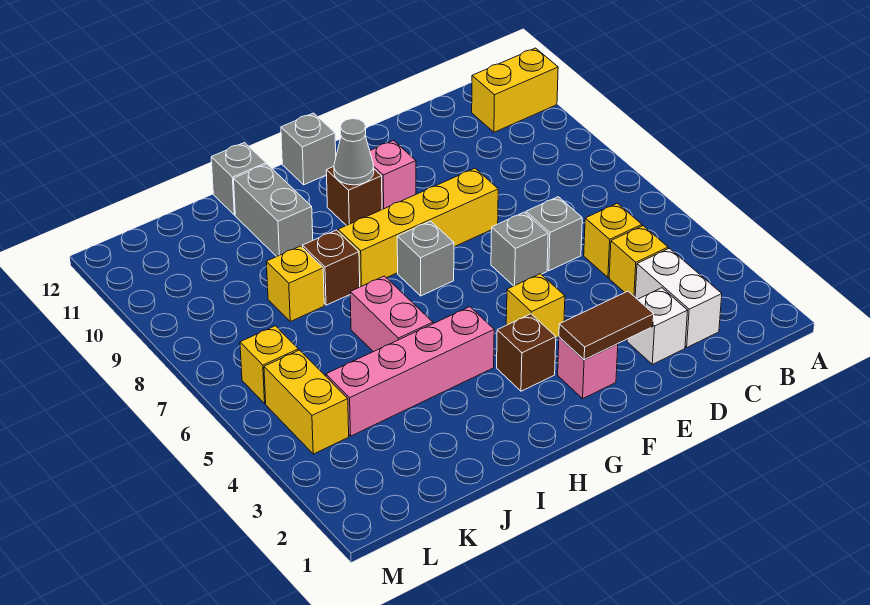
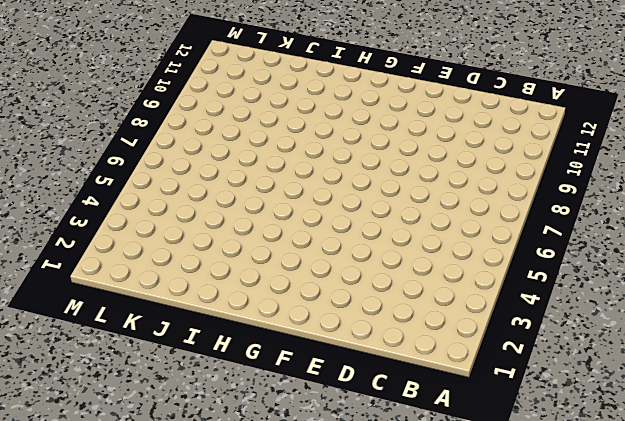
none -> yellow 1x2 brick [472,48,558,132]
none -> white 1x2 brick [635,248,722,347]
none -> yellow 1x1 brick [609,226,668,297]

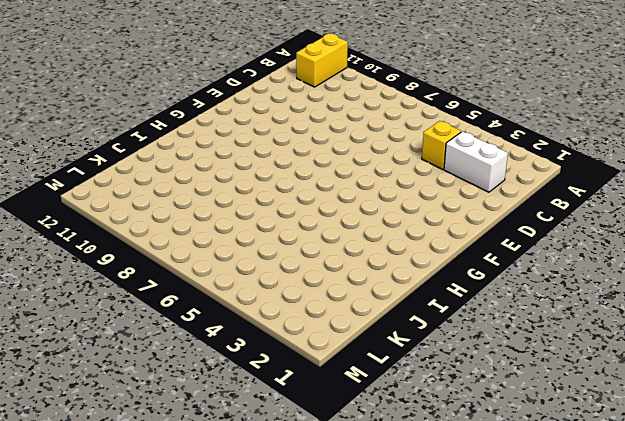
none -> yellow 1x1 brick [584,203,642,278]
none -> white 1x1 brick [627,288,688,364]
none -> grey 1x1 brick [526,197,582,271]

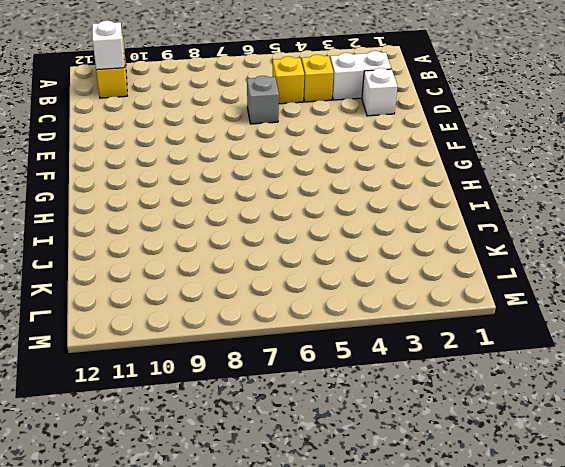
white 1x1 brick [92,21,125,70] -> none
none -> grey 1x1 brick [491,212,548,286]
none -> yellow 1x4 brick [338,168,498,287]
none -> pink 1x1 brick [558,337,618,398]

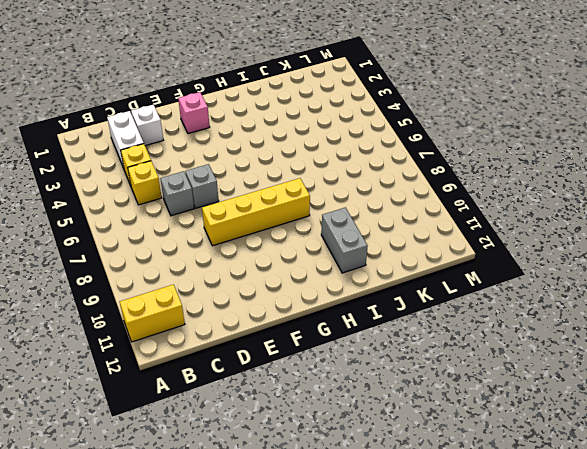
none -> yellow 1x1 brick [506,274,565,338]
none -> pink 1x1 brick [370,140,416,209]
none -> brown 1x1 brick [497,314,556,391]

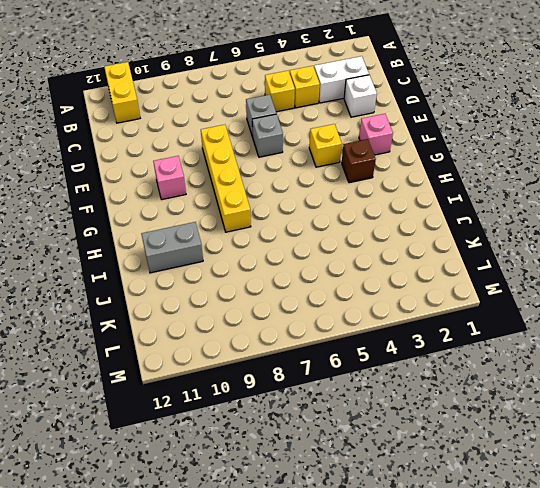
none -> grey 1x1 brick [397,221,454,296]
none -> brown 1x1 brick [326,166,382,226]
none -> grey 1x1 brick [281,113,336,185]

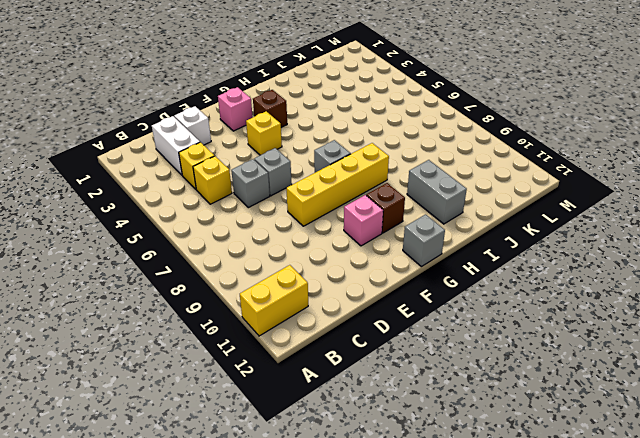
none -> pink 1x4 brick [326,307,494,436]
none -> pink 1x2 brick [350,276,433,352]
none -> brown 1x1 brick [302,230,360,305]

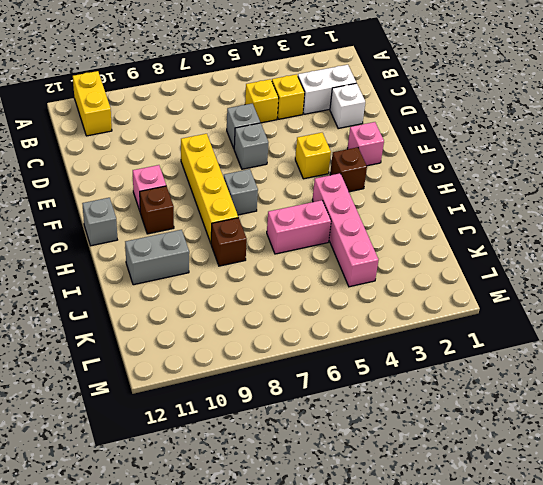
none -> grey 1x1 brick [211,143,266,215]
none -> yellow 1x1 brick [266,246,324,322]
none -> yellow 1x2 brick [264,350,349,454]

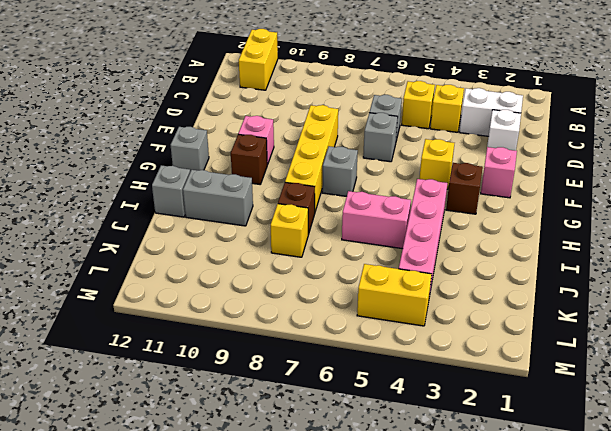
none -> yellow 1x1 brick [240,326,298,403]
none -> brown 1x2 tile [559,291,654,360]
none -> grey 1x1 cone [334,119,374,185]

